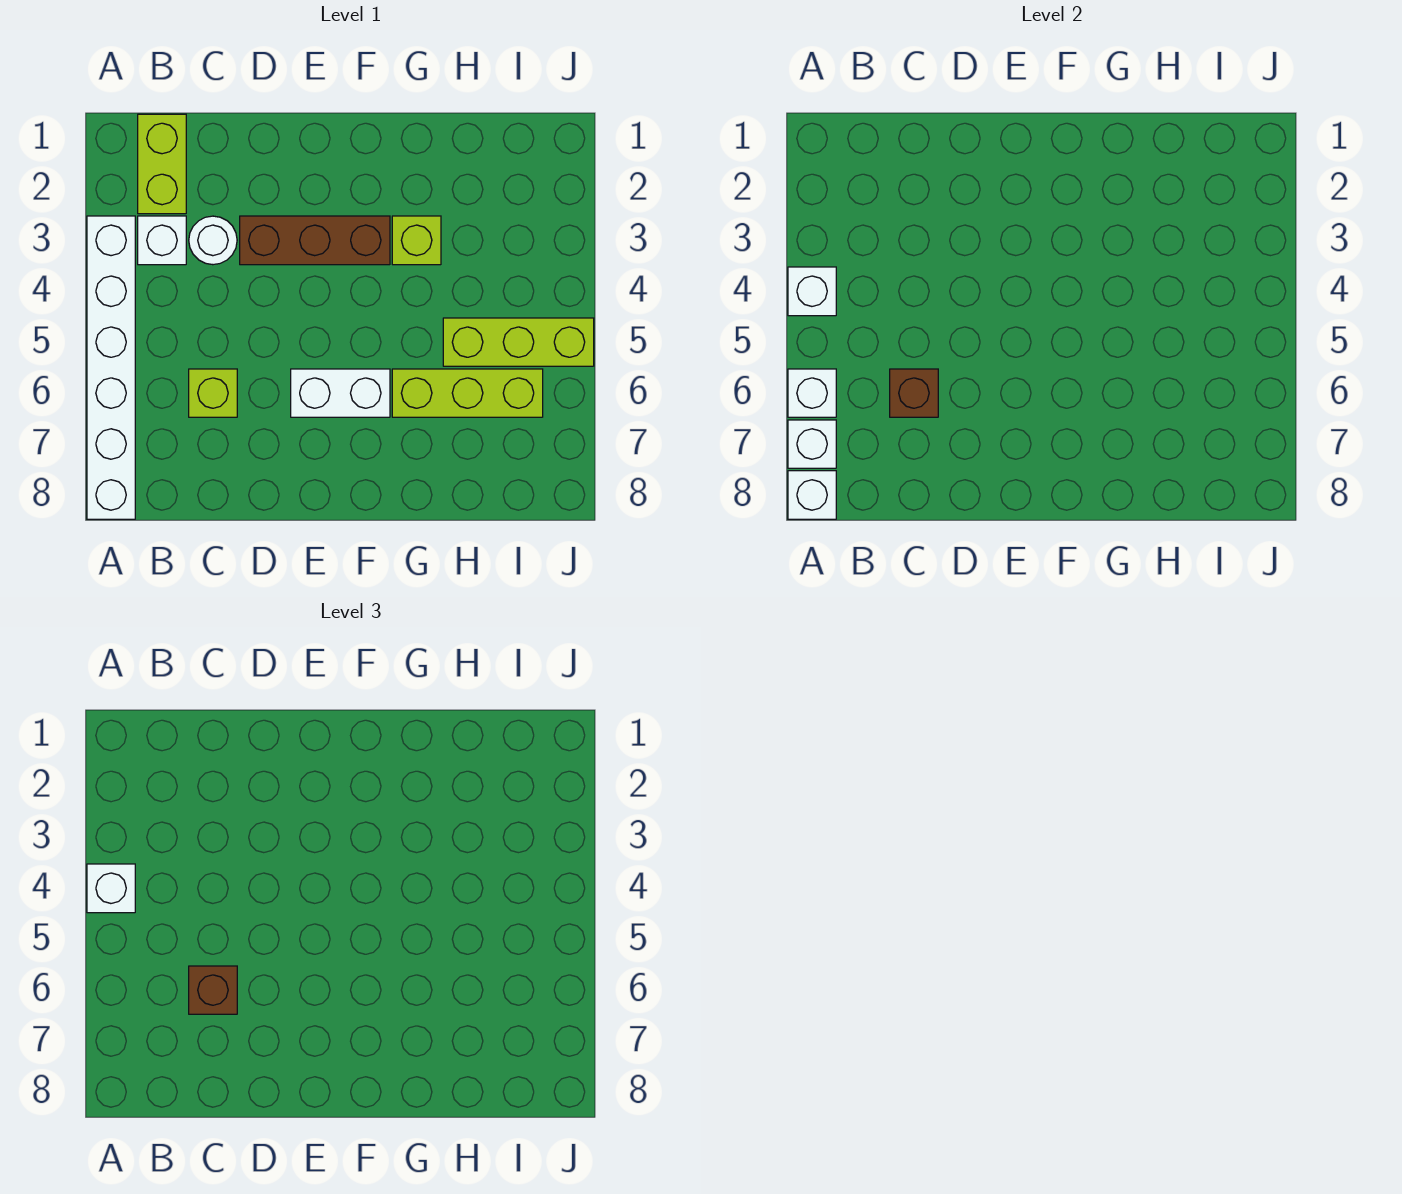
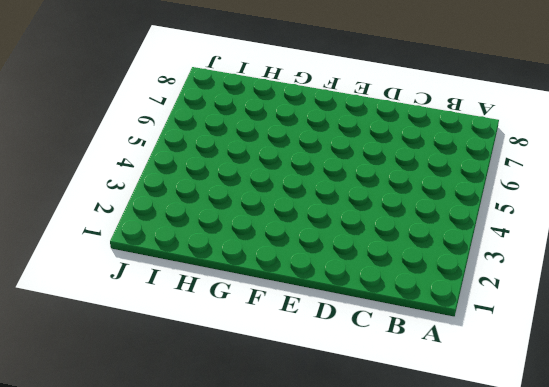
none -> white 1x6 brick [87,216,135,519]
none -> lime 1x2 brick [138,114,186,214]
none -> white 1x1 brick [138,216,186,265]

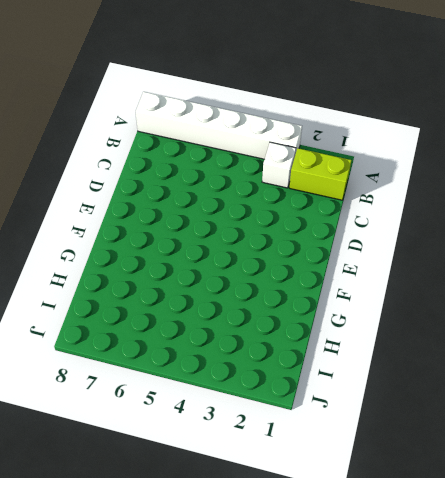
none -> white 1x1 round brick [189,216,237,265]
none -> lime 1x1 brick [189,369,237,417]
none -> brown 1x3 brick [240,216,390,265]

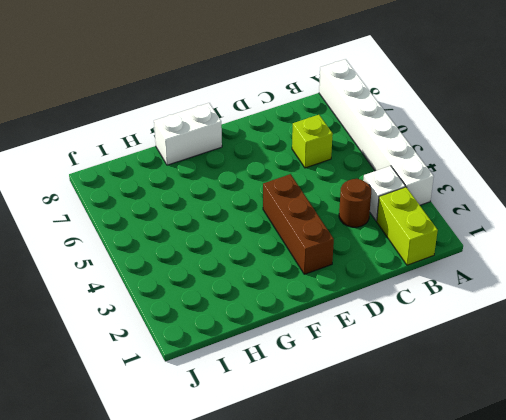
brown 1x1 round brick [339,179,371,227] -> white 1x1 round brick [189,216,237,265]
brown 1x3 brick [263,174,334,274] -> brown 1x3 brick turned to [240,216,390,265]
white 1x2 brick [154,103,222,165] -> white 1x2 brick moved to [291,369,390,417]
none -> lime 1x1 brick [392,216,441,265]
none -> lime 1x3 brick [392,369,543,417]
none -> lime 1x3 brick [443,318,594,366]

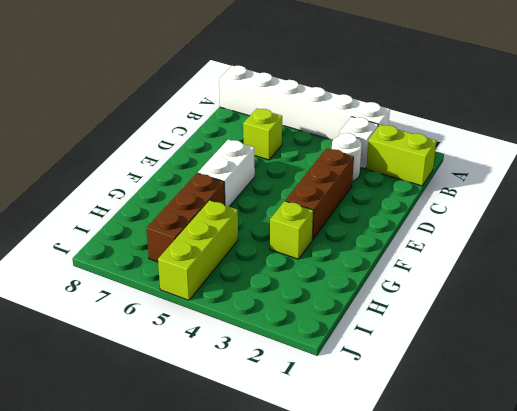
brown 1x3 brick [146,173,225,262] -> lime 1x3 brick [392,369,543,417]
none -> white 1x1 brick [788,267,836,316]
none -> white 1x1 brick [788,369,836,417]
none -> white 1x1 brick [788,420,836,468]

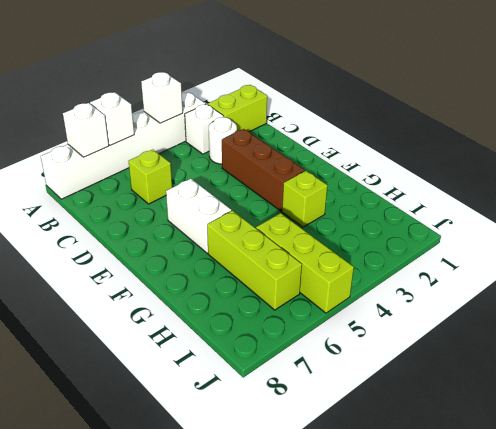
none -> white 1x1 brick [788,471,836,519]
none -> brown 1x1 brick [890,369,938,417]
none -> white 1x1 brick [87,864,135,913]

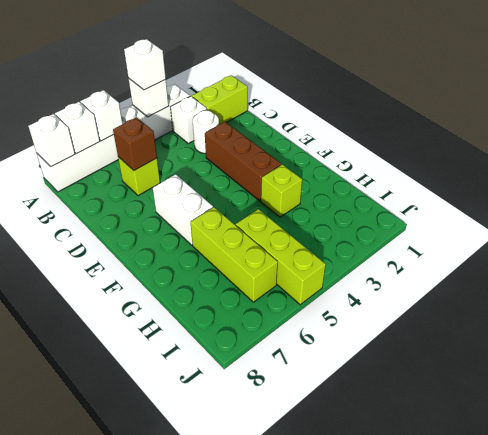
none -> brown 1x1 brick [189,966,237,1014]

